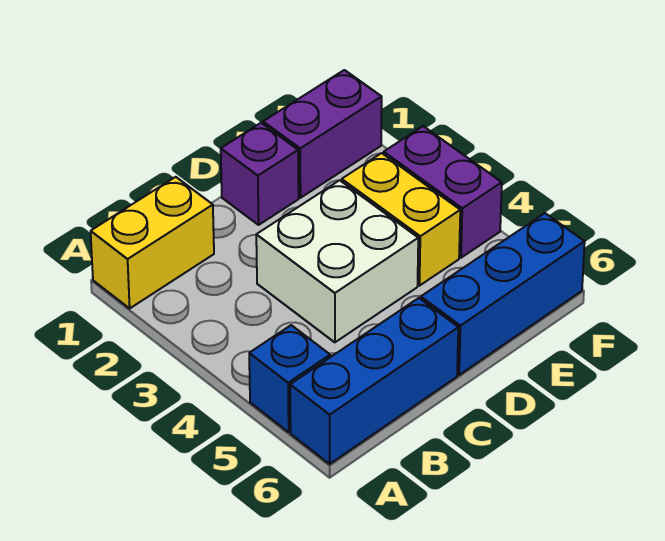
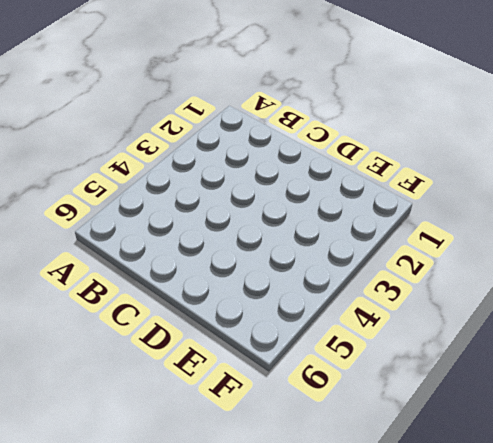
none -> yellow 1x2 brick [91,177,214,308]
none -> blue 1x1 brick [249,325,330,432]

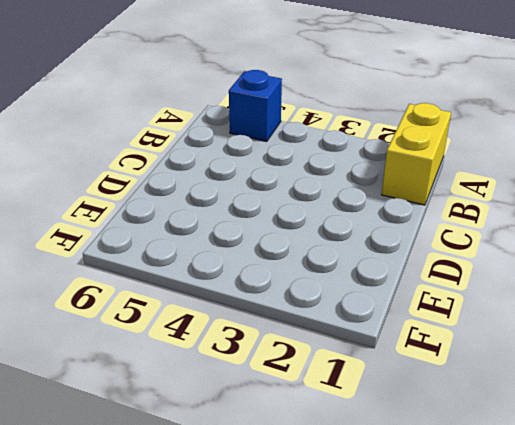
none -> blue 1x3 brick [290,298,458,464]
none -> white 2x2 brick [256,180,418,342]

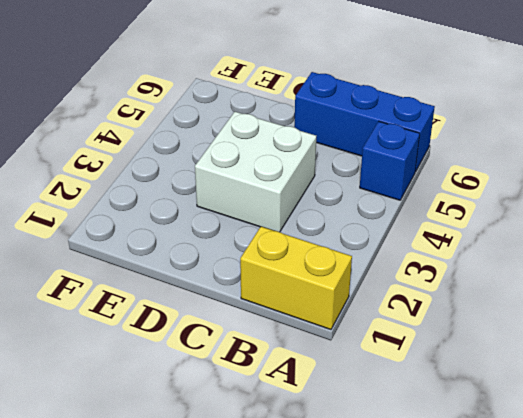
none -> purple 1x1 brick [221,123,299,225]
none -> blue 1x3 brick [421,213,585,375]

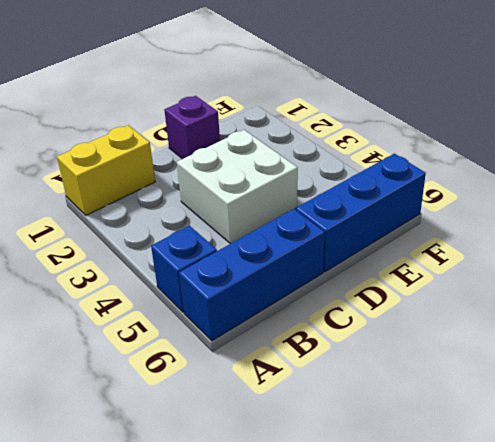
none -> purple 1x2 brick [263,70,382,198]
none -> yellow 1x2 brick [342,153,460,286]

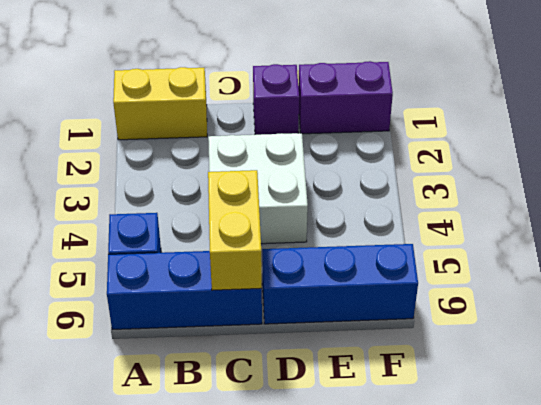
yellow 1x2 brick [208,170,262,290] -> yellow 1x2 brick moved to [342,153,460,286]
none -> purple 1x2 brick [384,126,502,258]

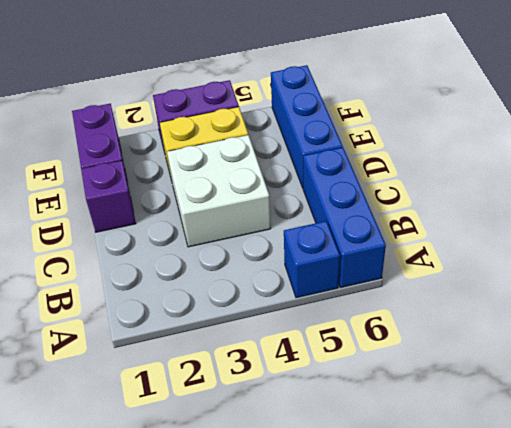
none -> yellow 1x2 brick [91,177,214,308]

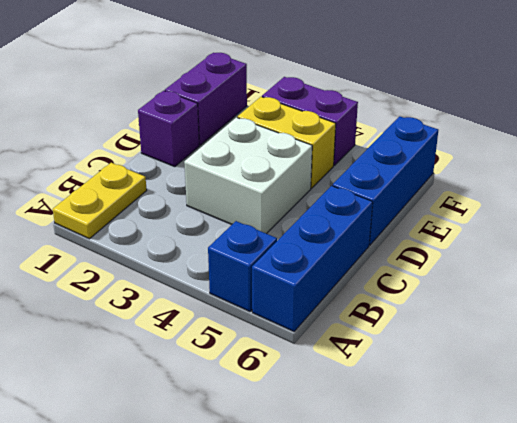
yellow 1x2 plate [53,163,147,239] -> yellow 1x2 brick [91,177,214,308]

